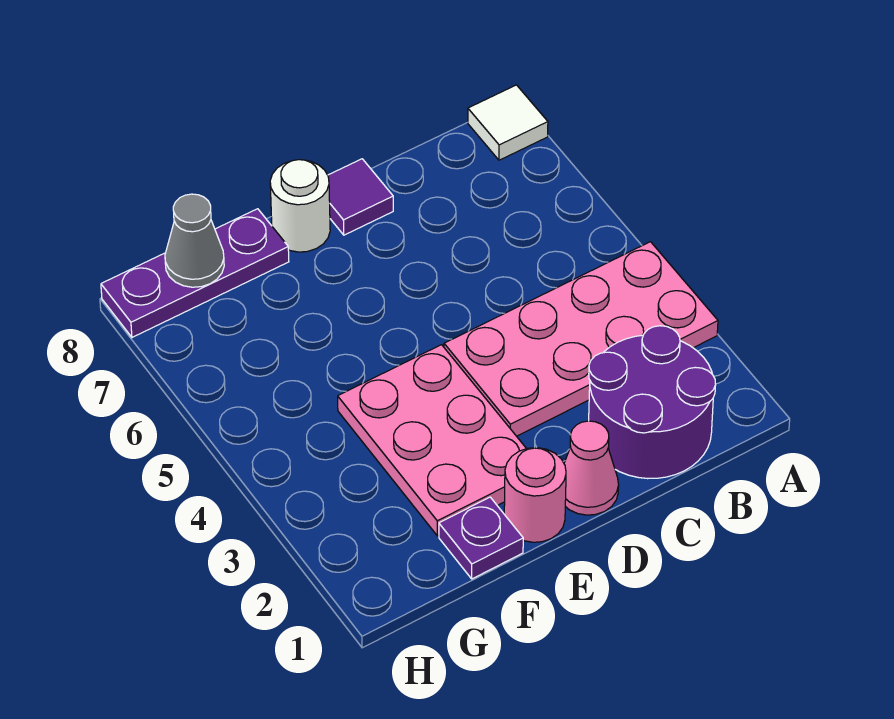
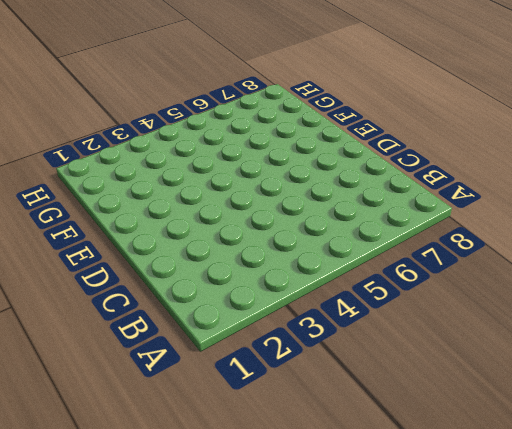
none -> pink 2x4 plate [444,242,718,436]
none -> white 1x1 tile [468,85,548,160]

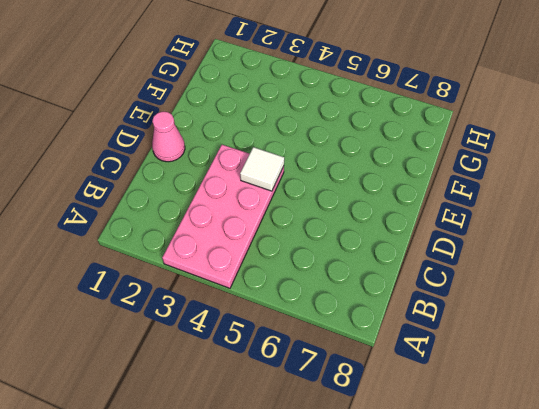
white 1x1 tile [240,147,284,191] -> white 1x1 tile moved to [468,85,548,160]
none -> purple 2x2 round brick [589,326,716,479]
none -> purple 1x1 tile [328,159,393,235]

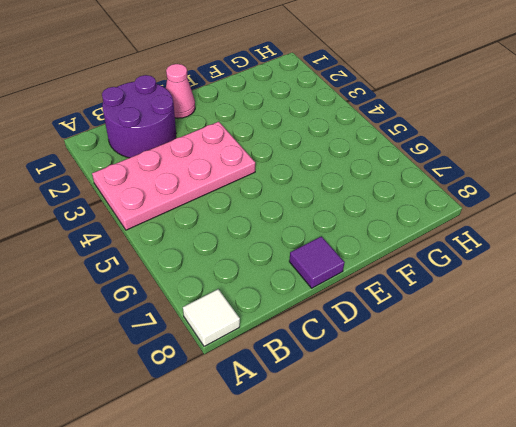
none -> pink 1x1 round brick [504,448,566,542]
none -> pink 2x3 plate [338,345,526,536]

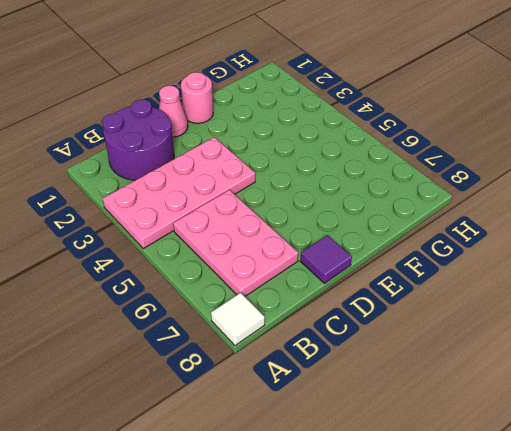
pink 2x3 plate [173,190,298,296] -> pink 2x3 plate moved to [338,345,526,536]
none -> white 1x1 round brick [270,160,330,252]
none -> purple 1x1 plate [439,497,523,579]

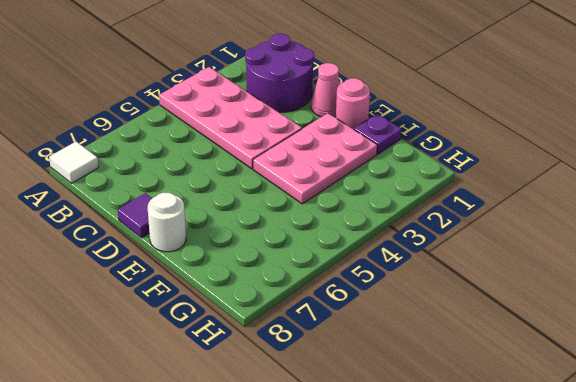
none -> purple 1x3 plate [101,209,289,337]
none -> grey 1x1 cone [165,194,224,287]

